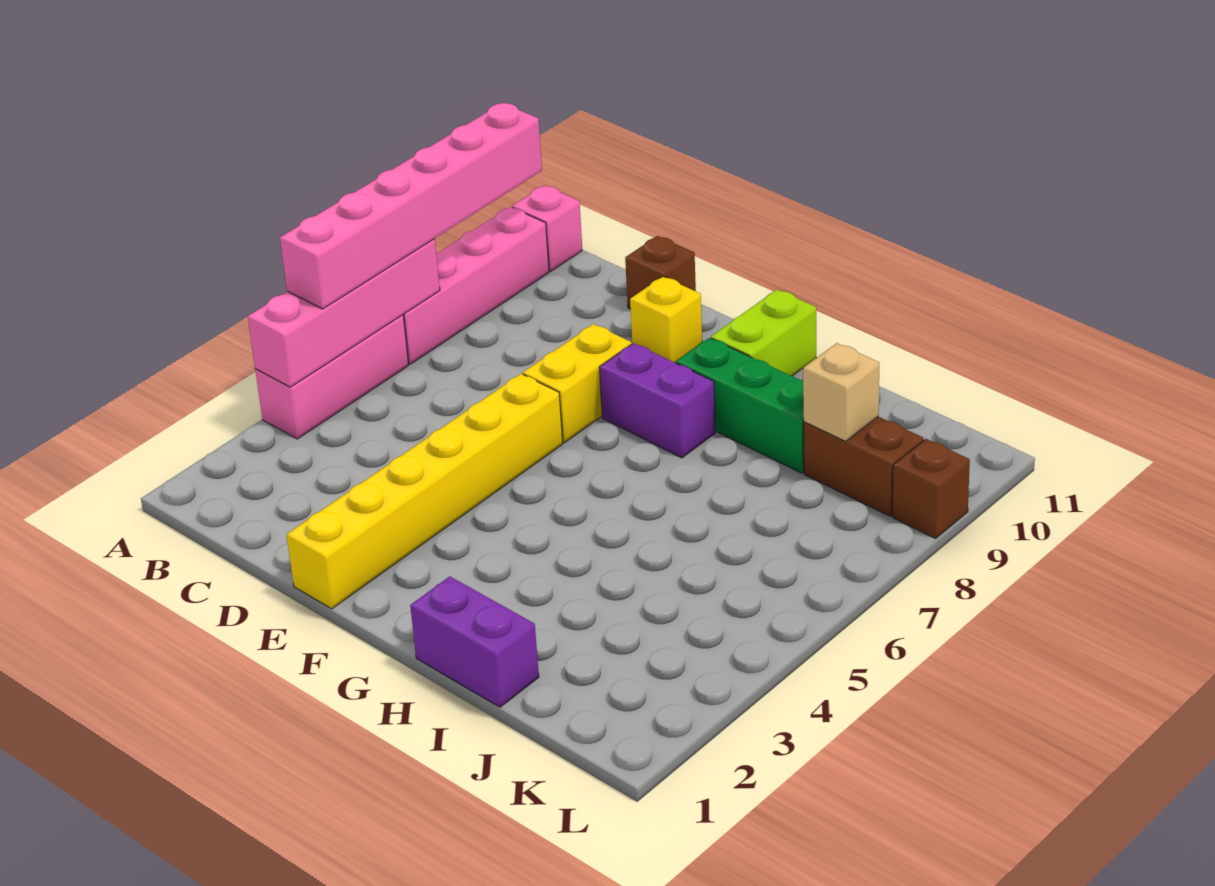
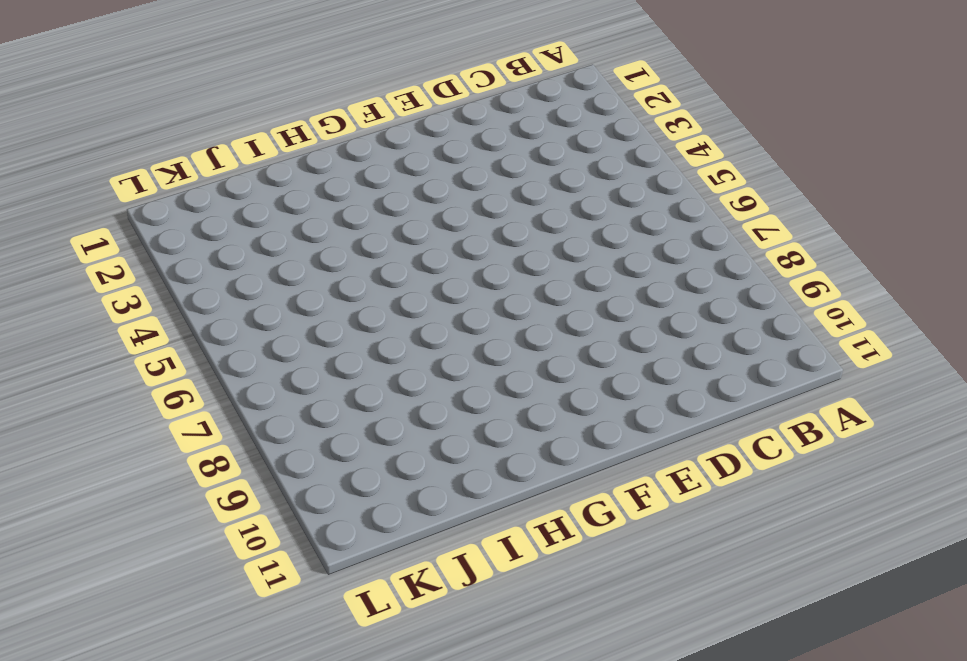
none -> pink 1x3 brick [255,315,409,439]
none -> pink 1x4 brick [403,207,549,364]
none -> pink 1x1 brick [512,185,582,271]

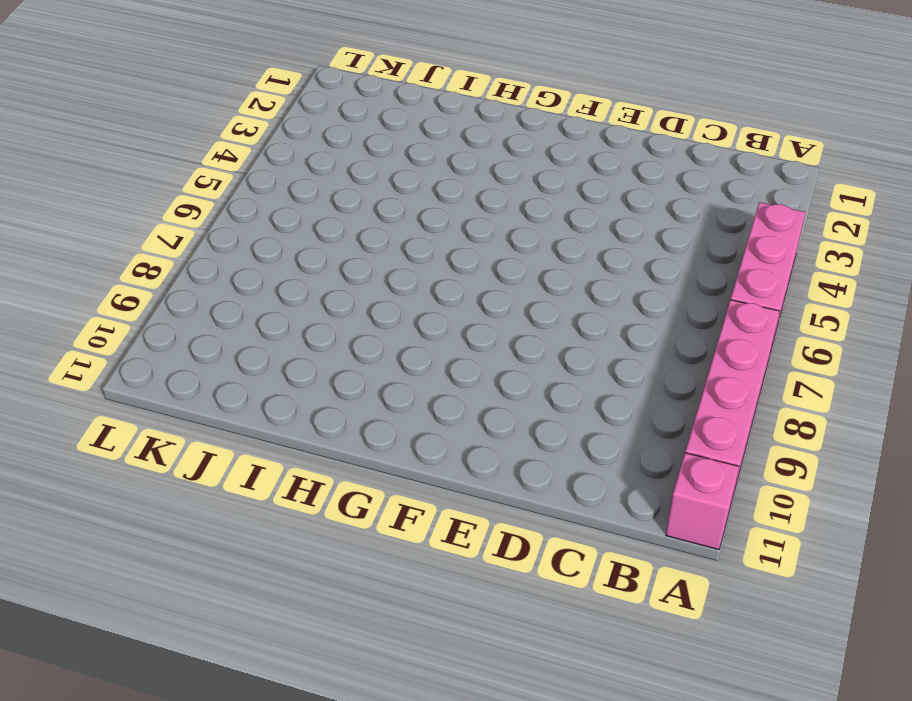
none -> brown 1x1 brick [625,236,696,309]
none -> yellow 1x6 brick [286,374,563,609]
none -> yellow 1x2 brick [523,324,632,443]

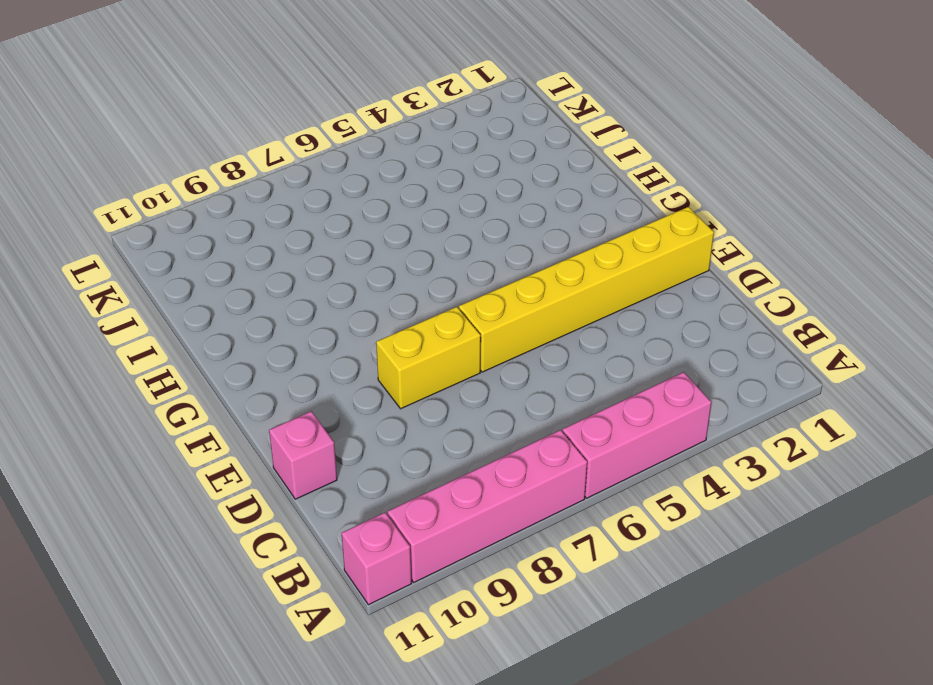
pink 1x1 brick [269,411,337,499] -> brown 1x1 brick [625,236,696,309]
none -> yellow 1x1 brick [630,277,702,363]
none -> purple 1x2 brick [599,343,715,458]
none -> green 1x3 brick [676,338,804,473]

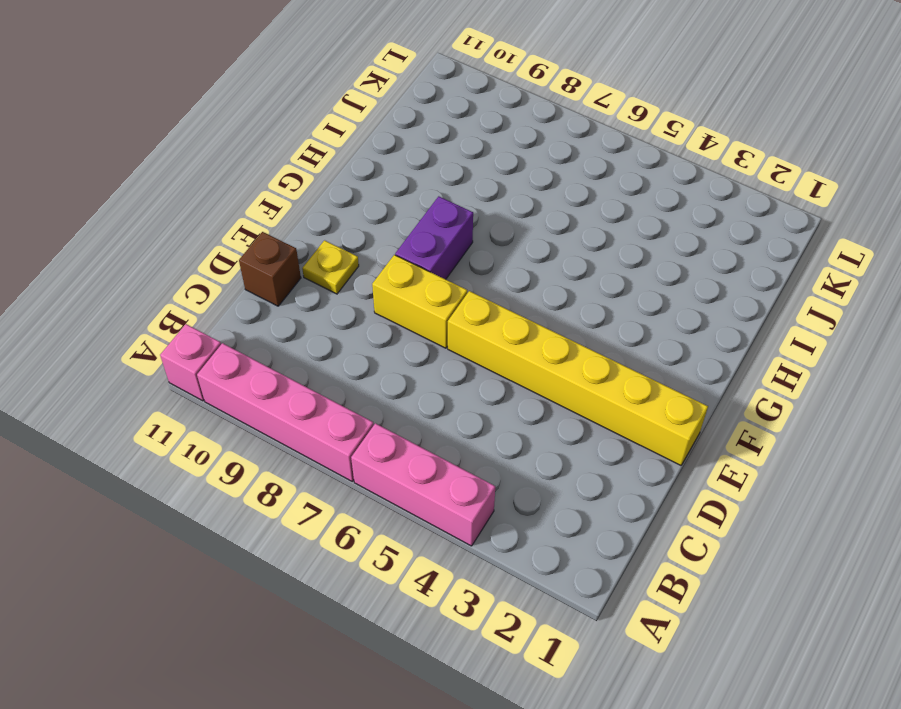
yellow 1x1 plate [302,240,359,294] -> yellow 1x1 brick [630,277,702,363]
none -> green 1x3 brick [676,338,804,473]
none -> lime 1x2 brick [711,290,816,376]
none -> purple 1x2 brick [410,576,539,707]

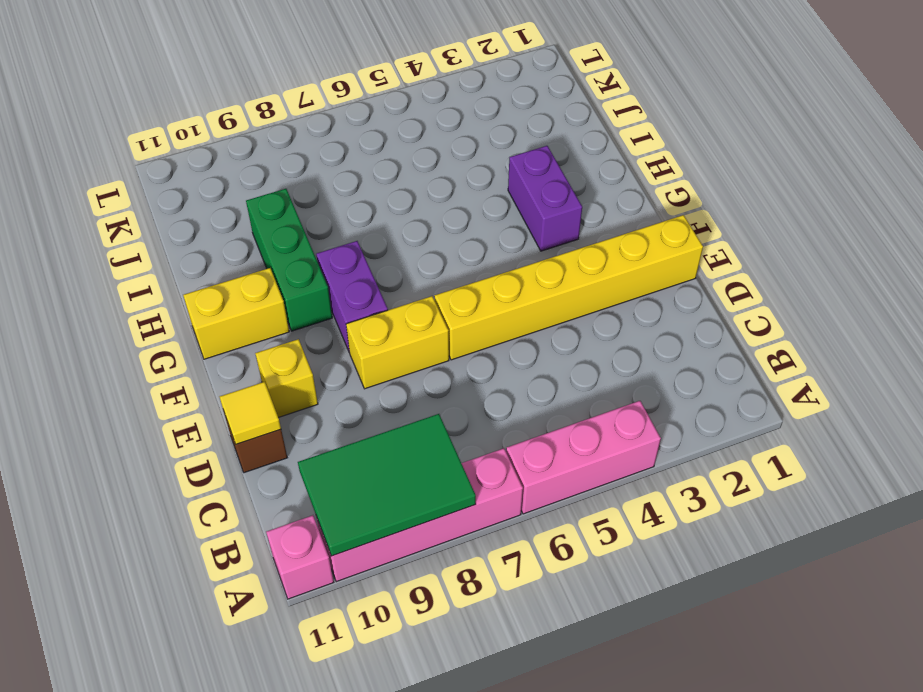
green 2x3 tile [298,414,476,556] -> none
yellow 1x1 tile [220,382,281,444] -> none
purple 1x2 brick [508,146,582,251] -> purple 1x2 brick moved to [410,576,539,707]
yellow 1x2 brick [183,268,289,359] -> lime 1x2 brick [711,290,816,376]
none -> brown 1x2 brick [804,416,924,516]
none -> brown 1x1 brick [892,439,970,538]
none -> pink 1x4 brick [248,239,440,387]

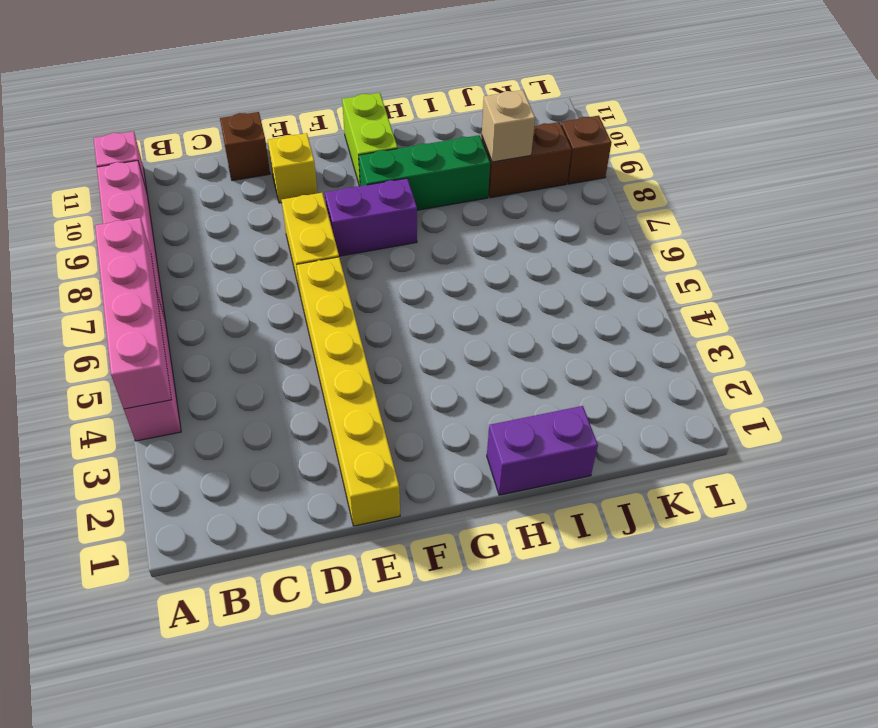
none -> pink 1x6 brick [280,103,542,309]

